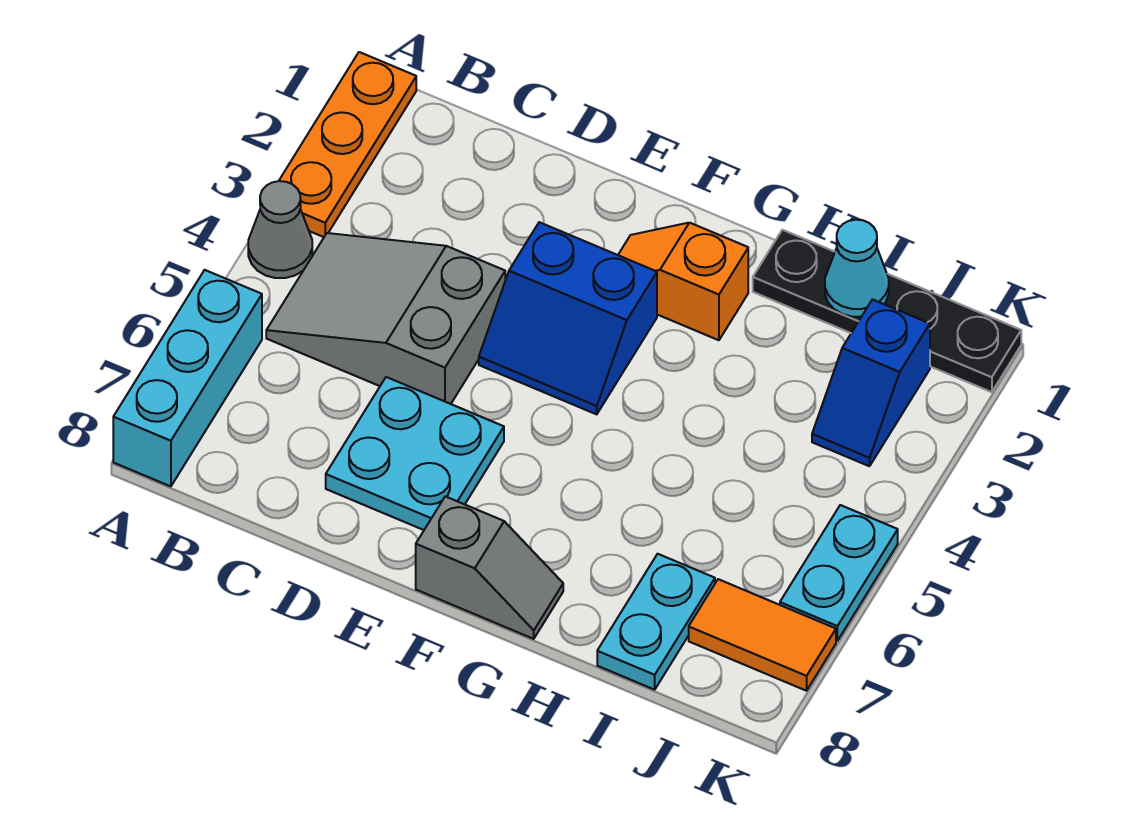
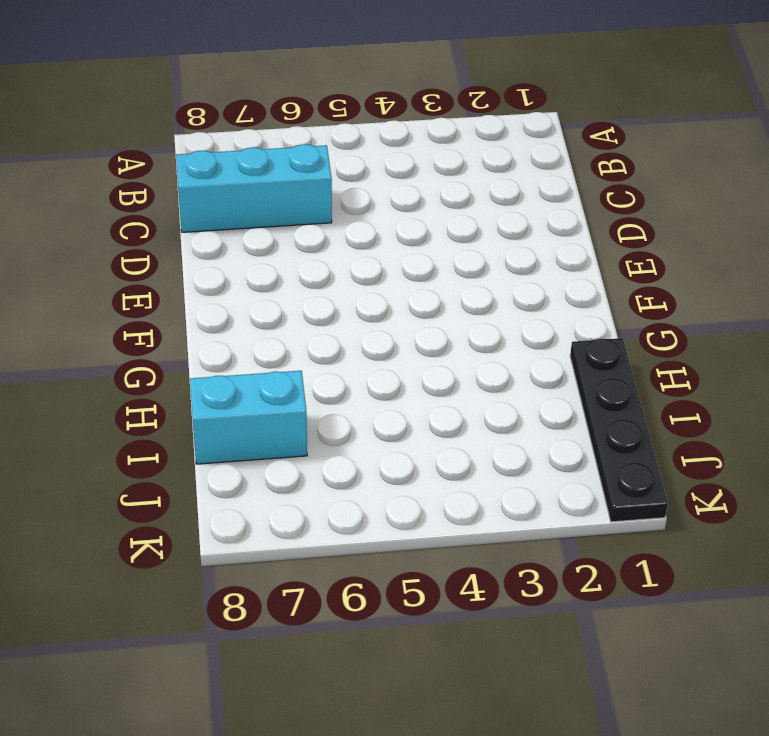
cyan 1x3 brick [176,144,332,232] -> cyan 1x3 brick moved to [113,270,262,486]
cyan 1x2 brick [190,371,307,464] -> cyan 1x2 plate [597,554,715,690]
none -> orange 1x3 plate [279,52,416,237]
none -> grey 1x1 cone [248,181,312,278]
none -> grey 2x3 slope [266,233,505,404]

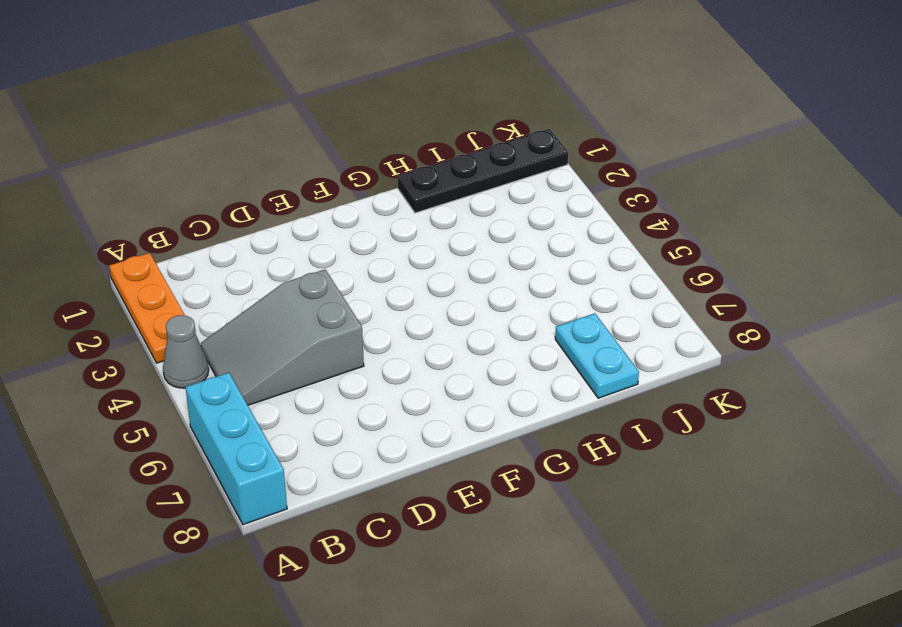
none -> cyan 2x2 plate [326,377,504,530]
none -> blue 2x2 slope [479,222,657,414]
none -> orange 1x2 slope [618,223,748,340]

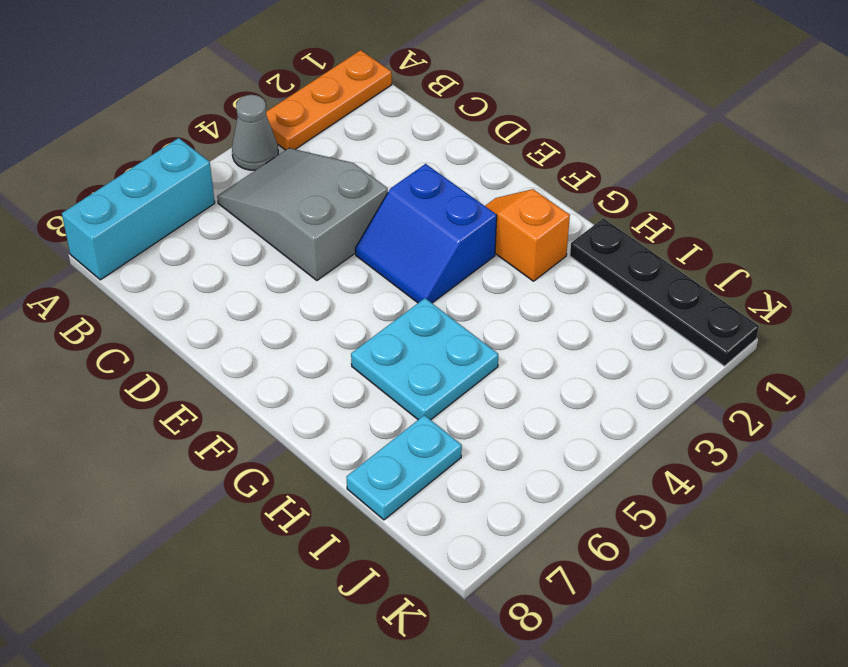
cyan 2x2 plate [351,298,498,420] -> cyan 2x2 plate moved to [326,377,504,530]
none -> grey 1x2 slope [416,496,563,639]
none -> blue 1x2 slope [812,300,930,466]
none -> orange 1x2 tile [689,579,836,691]

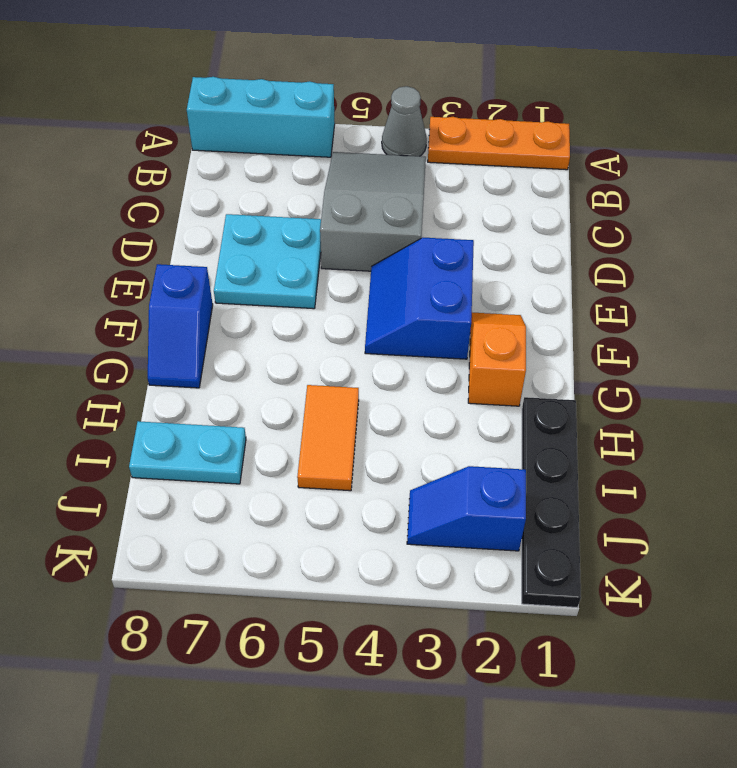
blue 1x2 slope [148,264,213,388] -> grey 1x2 slope [416,496,563,639]
orange 1x2 tile [297,385,359,491] -> orange 1x2 tile moved to [689,579,836,691]
none -> cyan 1x2 plate [780,505,898,641]
none -> cyan 1x1 cone [825,220,889,317]

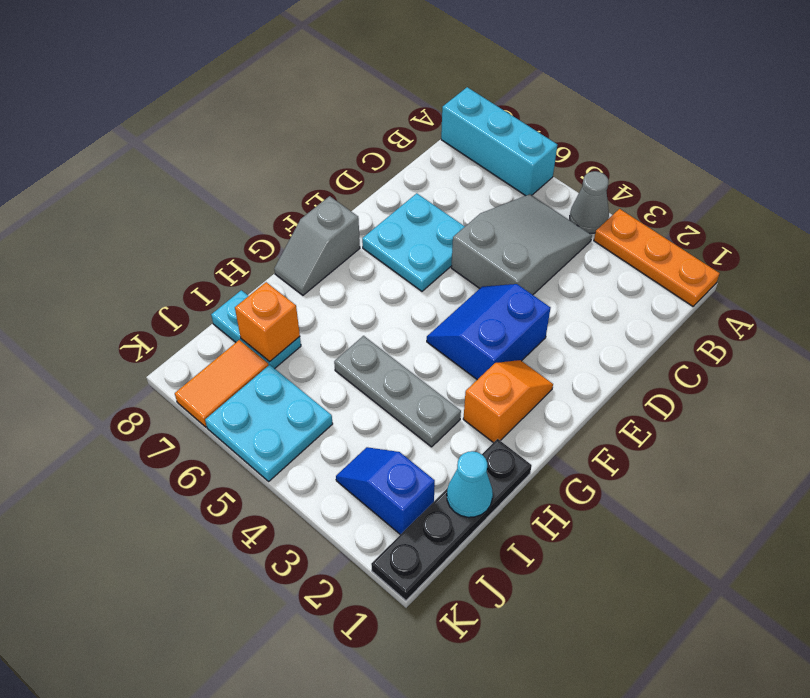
grey 1x3 plate [334,336,461,447] -> none
orange 1x1 brick [235,282,300,362] -> none
cyan 2x2 plate [205,365,333,481] -> cyan 1x2 plate [780,505,898,641]

